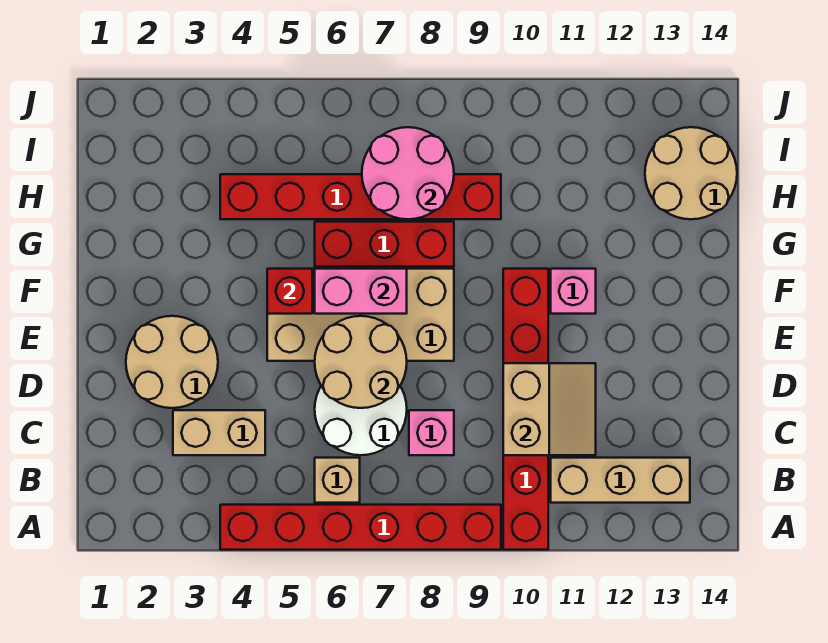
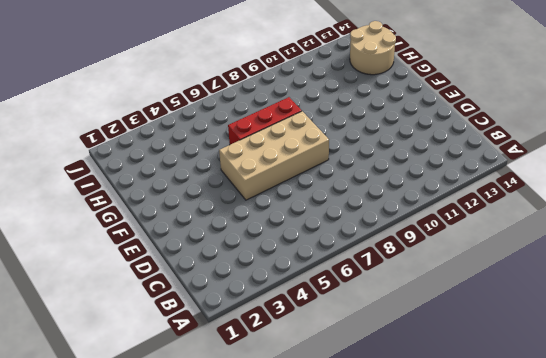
none -> red 1x6 brick [220,505,501,550]
none -> red 1x6 brick [503,269,548,550]
none -> tan 1x1 brick [315,458,360,503]

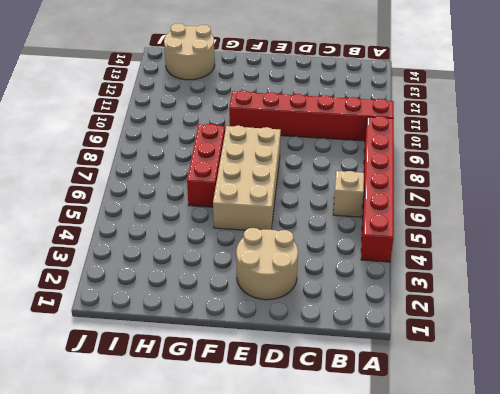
none -> tan 1x3 brick [551,458,690,503]
none -> tan 1x2 brick [173,410,265,455]
none -> white 2x2 round brick [315,386,407,455]

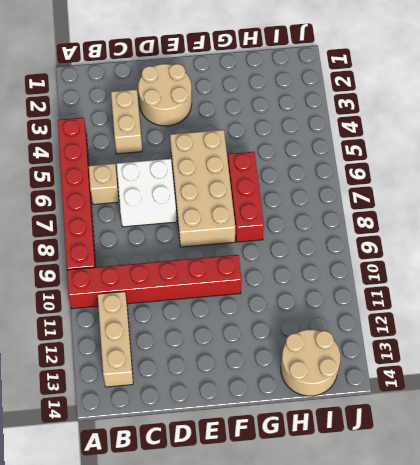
white 2x2 brick [117,159,177,227] -> white 2x2 round brick [315,386,407,455]
none -> pink 1x1 brick [409,410,454,455]
none -> pink 1x1 brick [551,269,596,314]
none -> red 1x6 brick [220,174,501,219]

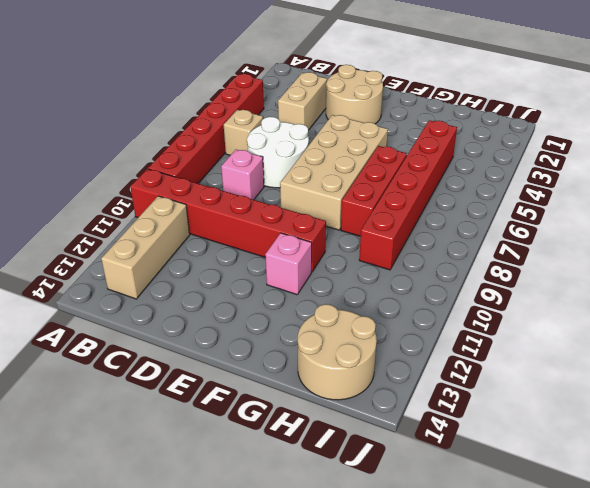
none -> tan 2x2 slope [503,363,596,455]
none -> tan 2x2 round brick [315,316,407,408]
none -> red 1x1 brick [267,269,312,314]

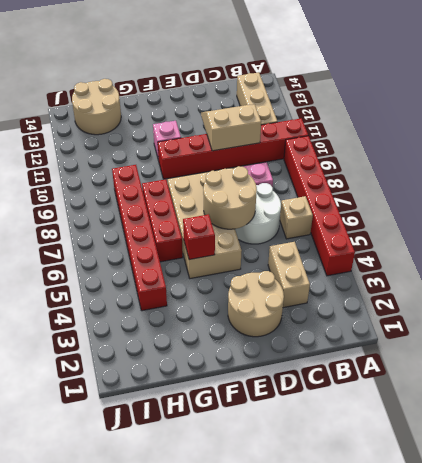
none -> pink 1x2 brick [315,269,407,314]
none -> pink 2x2 round brick [362,127,454,219]

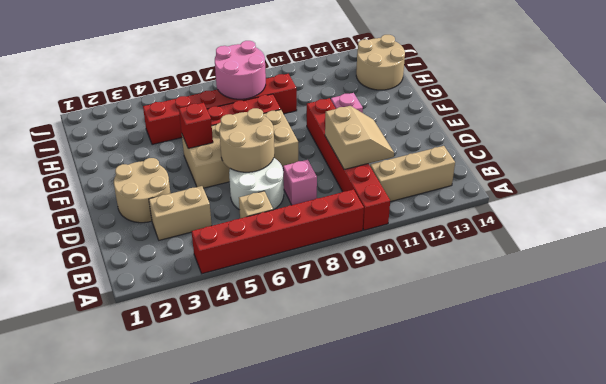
none -> pink 1x2 brick [315,269,407,314]

